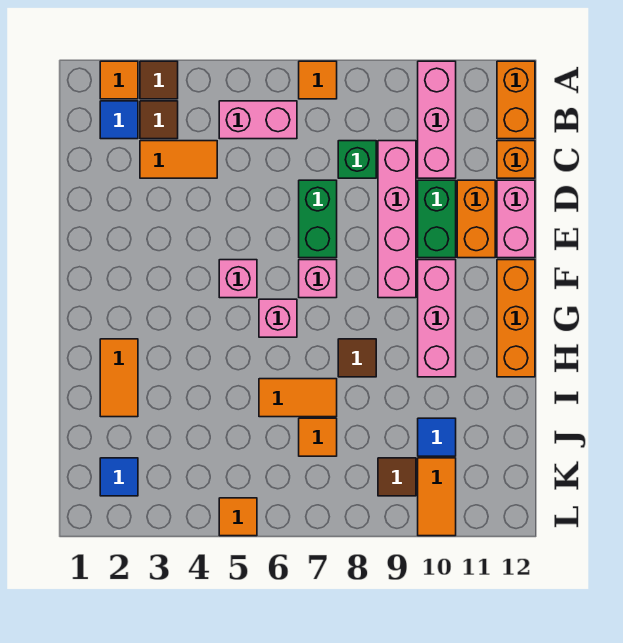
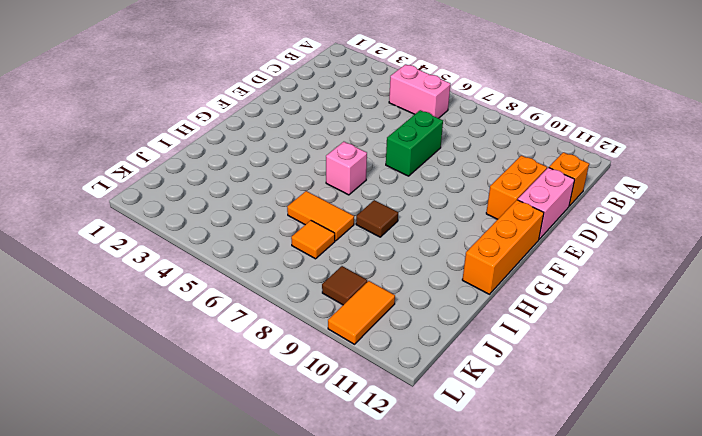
none -> orange 1x1 tile [100,61,138,99]
none -> brown 1x1 tile [140,61,178,99]
none -> orange 1x1 tile [299,61,337,99]
none -> pink 1x3 brick [418,61,456,178]

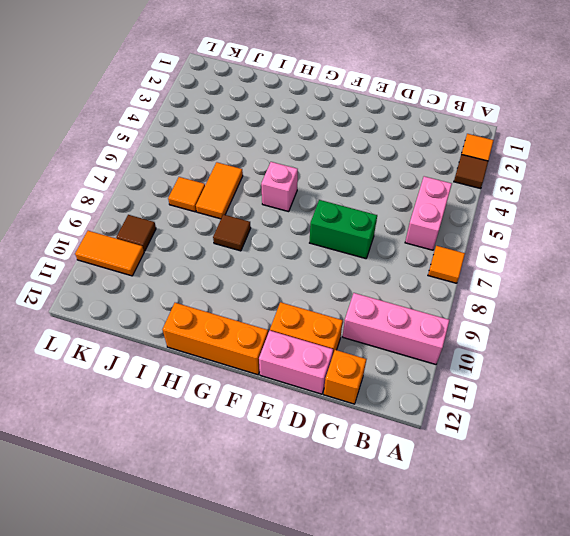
none -> orange 1x2 brick [497,61,535,139]
none -> blue 1x1 tile [100,101,138,139]
none -> brown 1x1 tile [140,101,178,139]
none -> orange 1x2 tile [140,141,217,178]

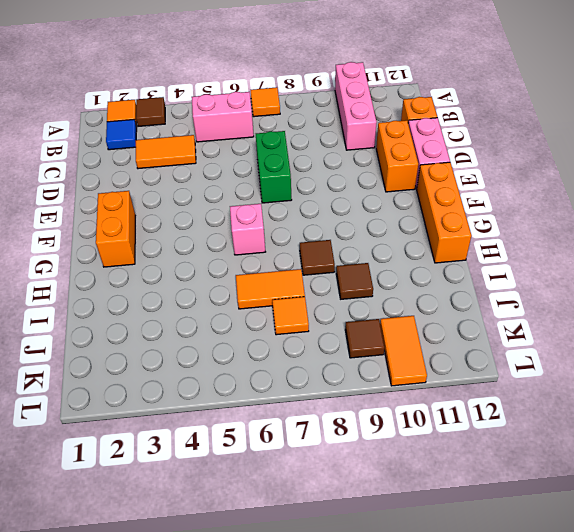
orange 1x2 brick [96,191,135,267] -> orange 1x2 brick moved to [497,61,535,139]
brown 1x1 tile [336,263,373,299] -> brown 1x1 tile moved to [140,101,178,139]
none -> green 1x1 brick [338,141,376,178]
none -> pink 1x4 brick [378,141,416,298]
none -> green 1x2 brick [418,180,456,258]
none -> pink 1x1 brick [219,260,257,298]

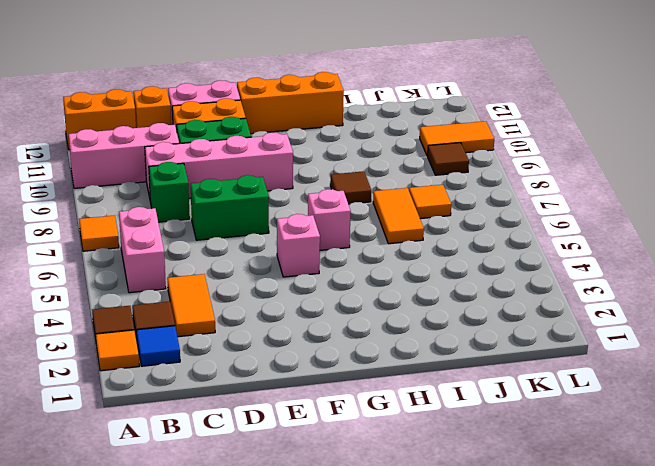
none -> pink 1x1 brick [299,260,337,298]
none -> pink 1x3 brick [418,260,456,377]
none -> orange 1x2 tile [100,339,138,417]
none -> blue 1x1 tile [418,418,456,456]

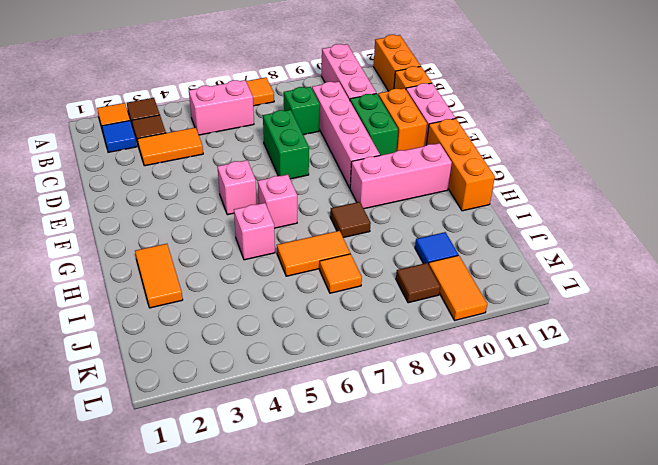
pink 1x3 brick [350,143,452,209] -> pink 1x3 brick turned to [418,260,456,377]
pink 1x1 brick [234,203,275,260] -> pink 1x1 brick moved to [299,260,337,298]
none -> blue 1x1 tile [100,458,138,496]
none -> orange 1x1 tile [219,498,257,536]

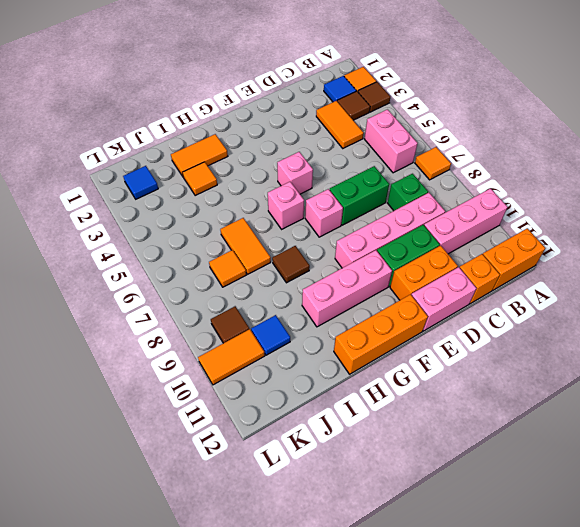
orange 1x1 tile [183,162,217,196] -> orange 1x1 tile moved to [219,498,257,536]

